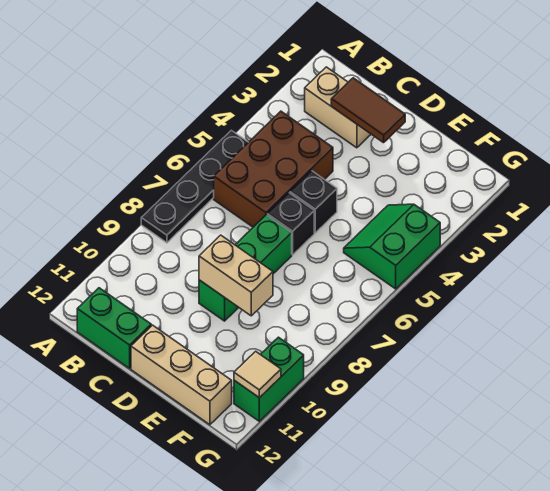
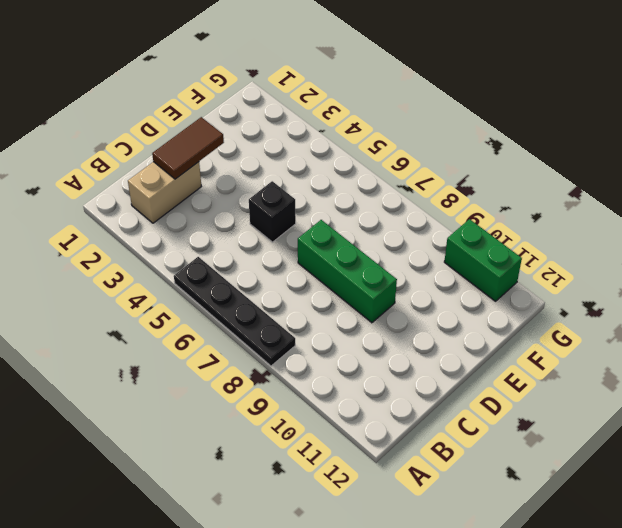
none -> brown 2x3 brick [214,111,333,227]
none -> green 1x2 brick [77,288,151,368]
none -> black 1x1 brick [267,193,314,255]

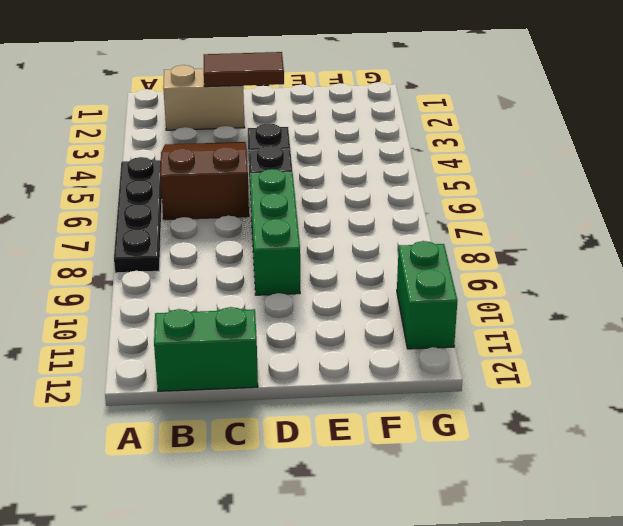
brown 2x3 slope [160,142,249,220] -> brown 2x3 brick [214,111,333,227]
none -> tan 1x3 brick [131,325,232,425]
none -> green 2x2 slope [344,204,440,289]
none -> tan 1x2 brick [199,235,273,316]

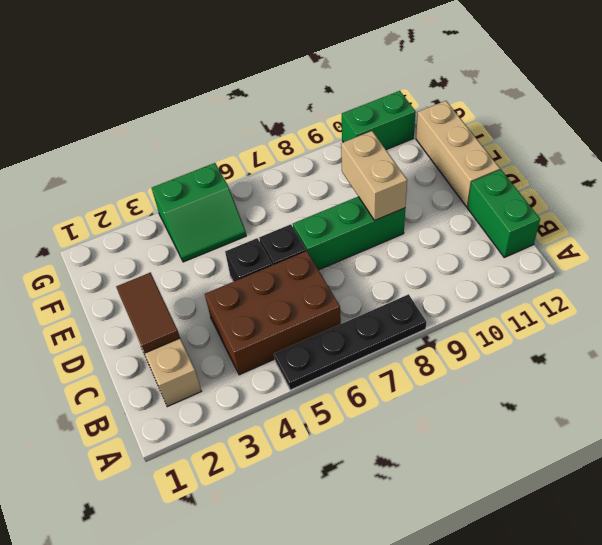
none -> tan 1x1 tile [234,351,281,398]

